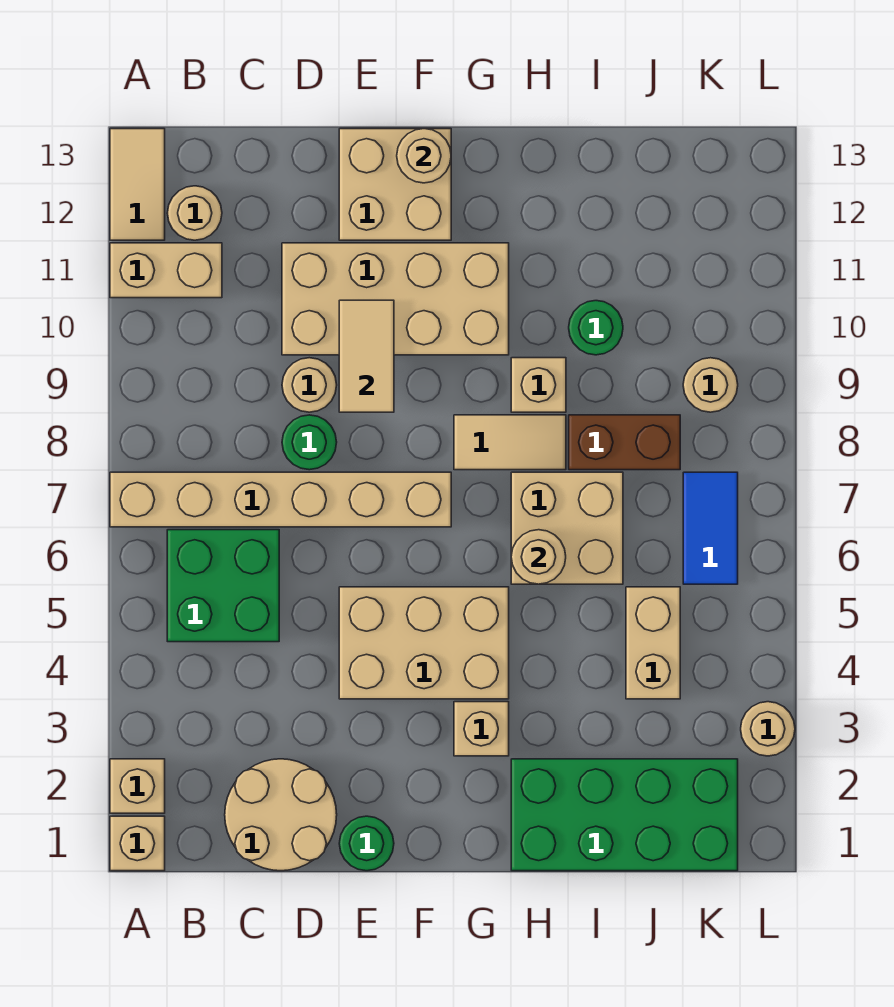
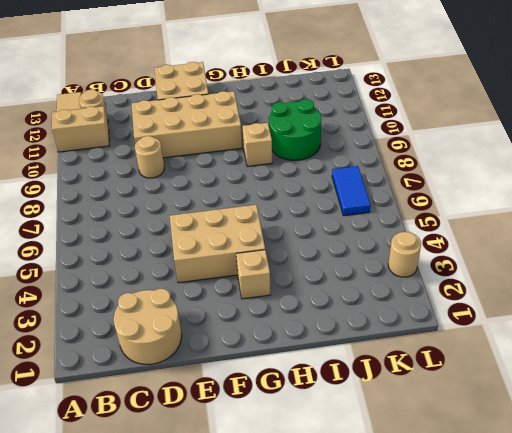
green 2x2 round brick [269,99,321,160] -> green 1x1 round brick [569,301,623,355]
none -> tan 1x1 brick [110,816,165,871]
none -> tan 1x1 brick [110,759,165,813]
none -> tan 1x6 brick [110,472,451,527]

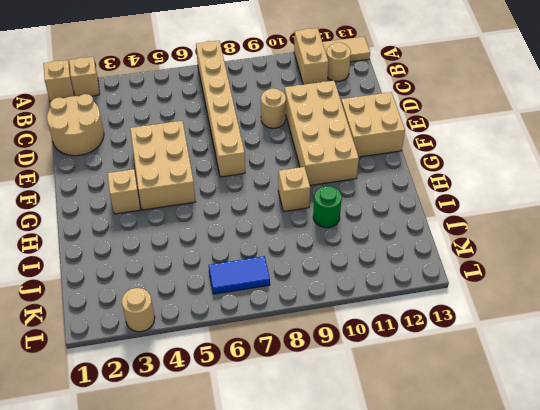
none -> green 2x2 brick [167,530,279,642]
none -> green 1x1 round brick [282,415,337,470]
none -> green 1x1 round brick [339,816,394,871]

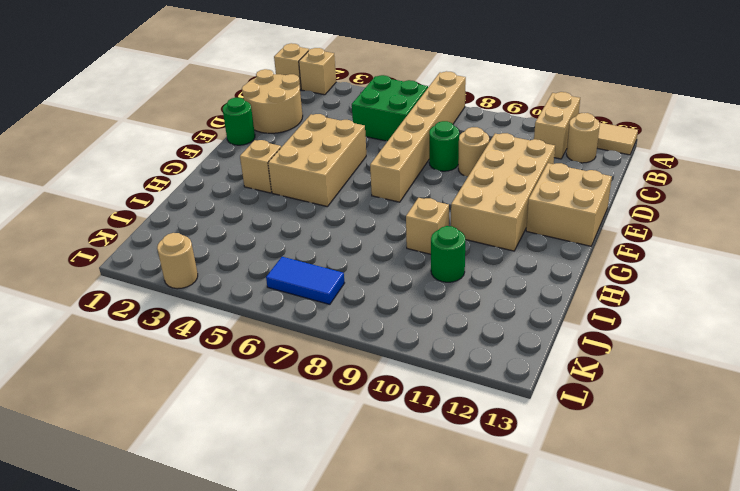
none -> tan 1x2 tile [454,415,566,470]
none -> green 2x4 brick [511,759,738,871]
none -> tan 2x2 brick [511,472,623,584]

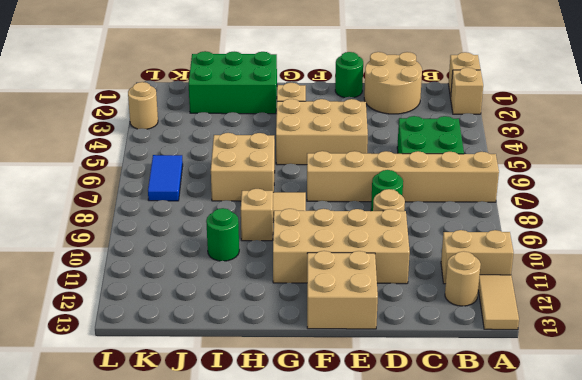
green 2x3 brick [189,51,277,114] -> green 2x4 brick [511,759,738,871]
none -> brown 1x2 brick [569,415,680,470]
none -> tan 1x2 brick [626,587,680,699]
none -> tan 1x1 round brick [683,358,738,412]

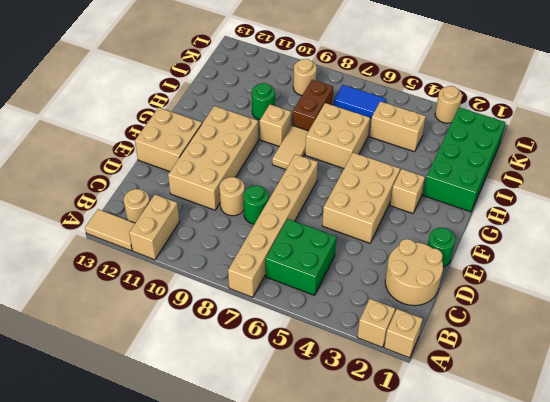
none -> tan 1x2 tile [339,300,394,412]
none -> tan 1x1 round brick [397,129,451,183]
none -> tan 1x1 round brick [511,530,566,584]

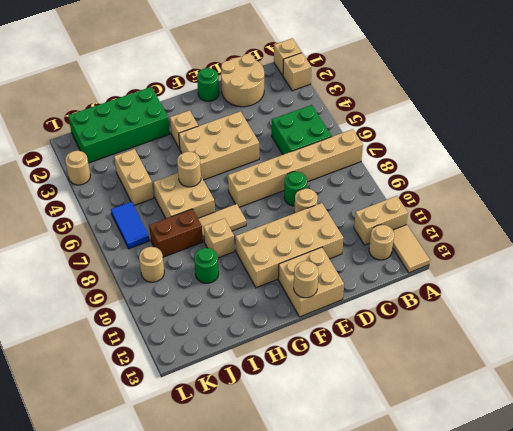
none -> tan 1x2 tile [339,300,394,412]

